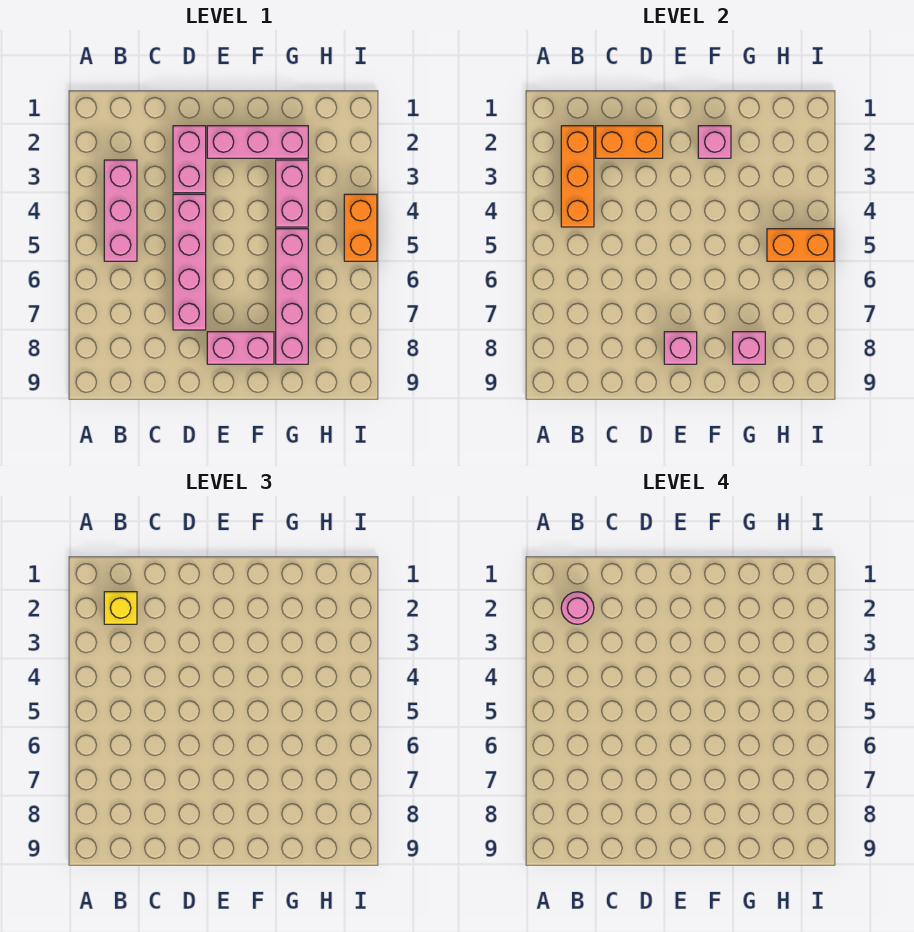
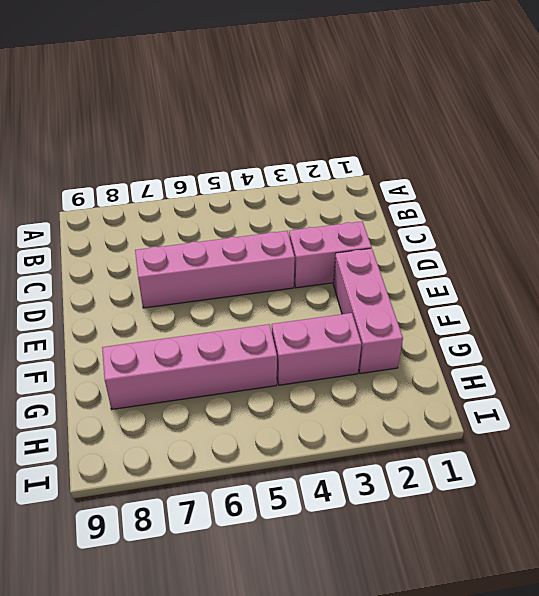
none -> pink 1x3 brick [104,160,137,261]
none -> pink 1x2 brick [207,332,274,364]
none -> orange 1x2 brick [344,194,377,261]

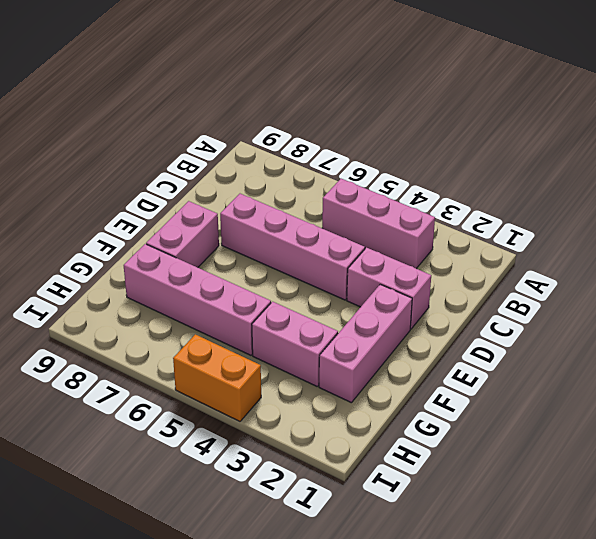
none -> orange 1x3 brick [561,126,594,227]
none -> orange 1x2 brick [596,126,663,158]
none -> pink 1x1 brick [664,332,697,364]

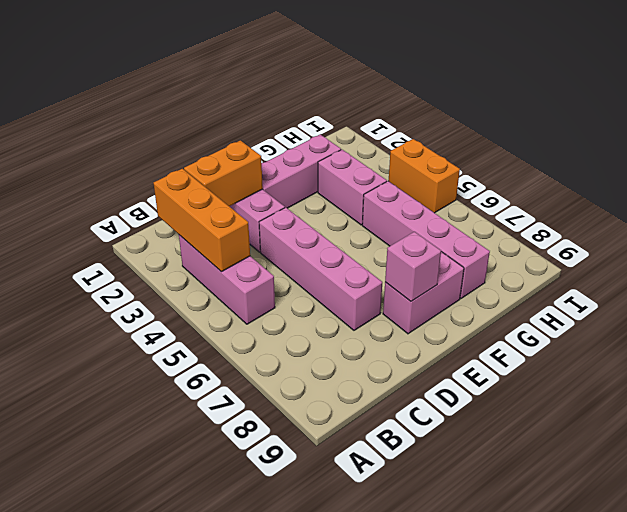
none -> pink 1x1 brick [698,126,731,158]
none -> pink 1x1 brick [733,332,765,364]
none -> orange 1x2 brick [767,229,834,261]

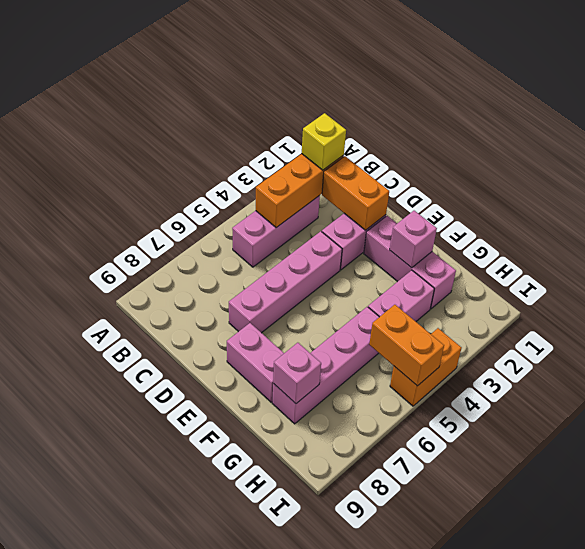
none -> pink 1x1 brick [664,332,697,364]
none -> pink 1x1 round brick [561,592,594,624]

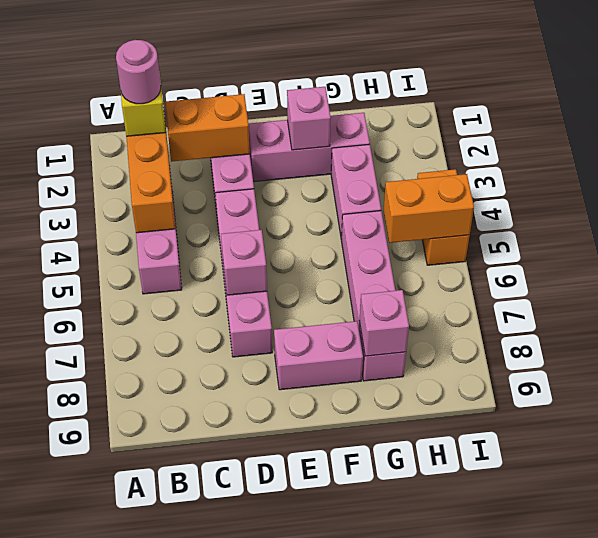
pink 1x1 brick [221,230,267,295] -> pink 1x1 brick moved to [664,332,697,364]

